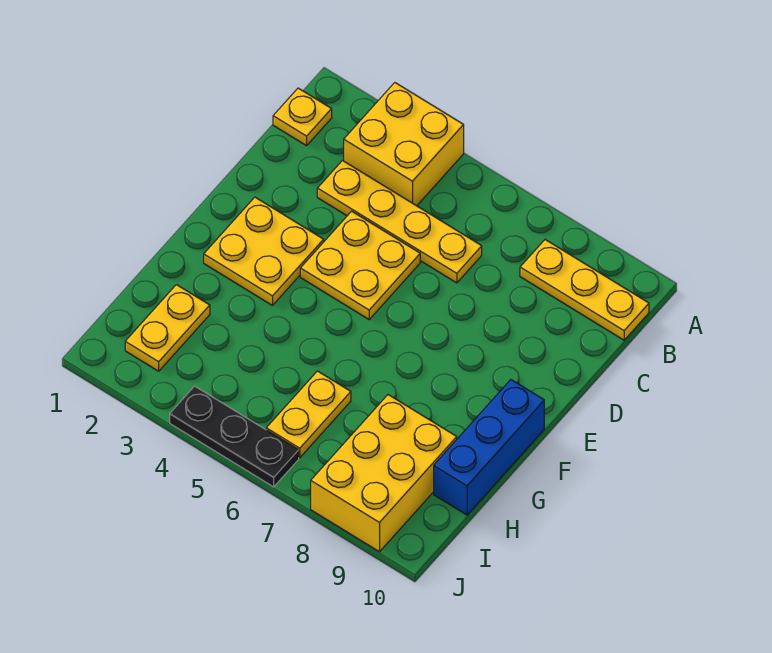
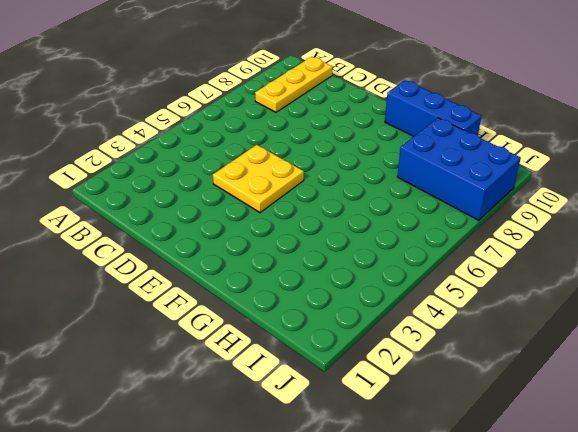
blue 2x3 brick [397,118,521,220] -> yellow 2x3 brick [311,395,457,552]
none -> yellow 2x2 brick [344,83,464,206]
none -> yellow 1x1 plate [273,88,332,146]

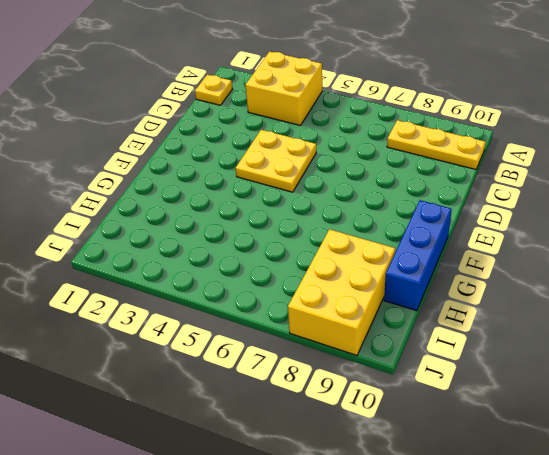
none -> yellow 1x4 plate [317,161,482,283]
none -> yellow 2x2 plate [204,197,324,305]

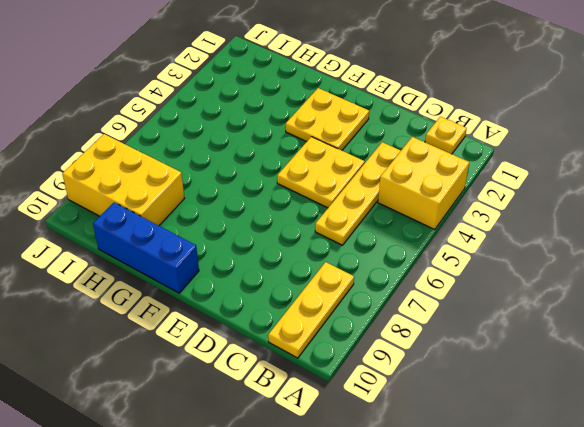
none -> yellow 1x2 plate [125,285,210,371]
none -> yellow 1x2 plate [266,371,351,458]

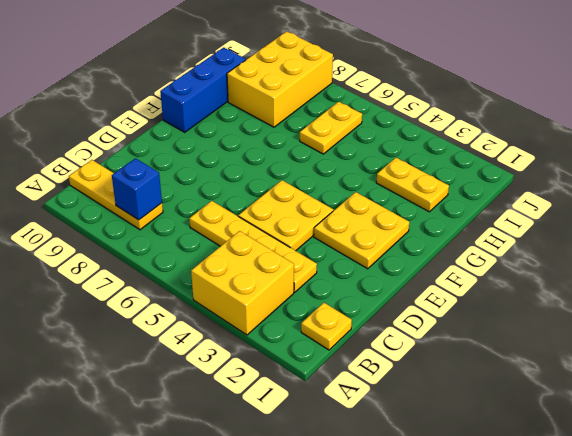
blue 1x1 brick [112,158,162,220] -> none
yellow 1x2 plate [376,158,449,212] -> yellow 1x2 plate turned to [125,285,210,371]
none -> black 1x3 plate [170,386,299,487]

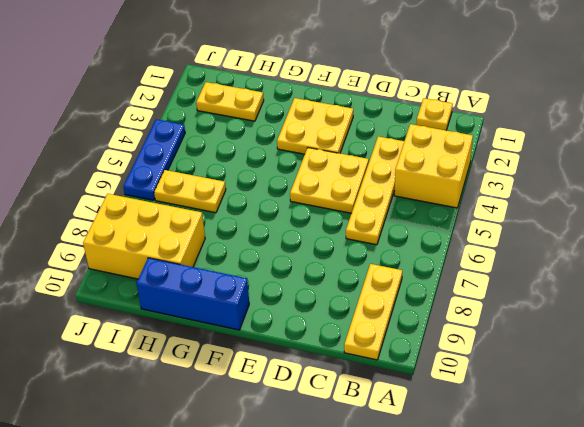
blue 1x3 plate [123,119,185,200] -> black 1x3 plate [170,386,299,487]

